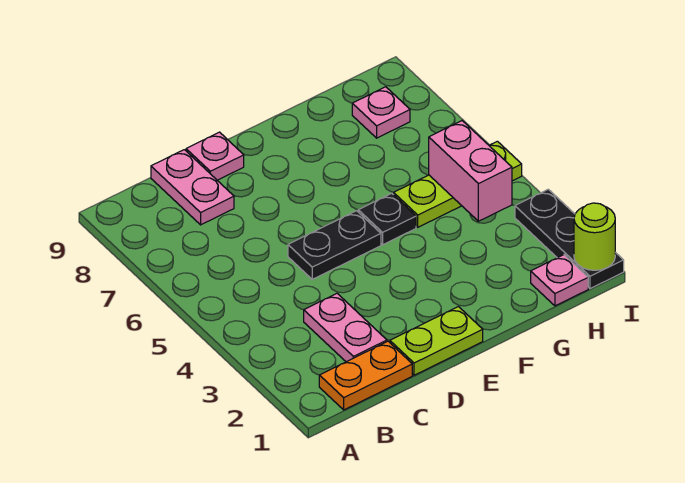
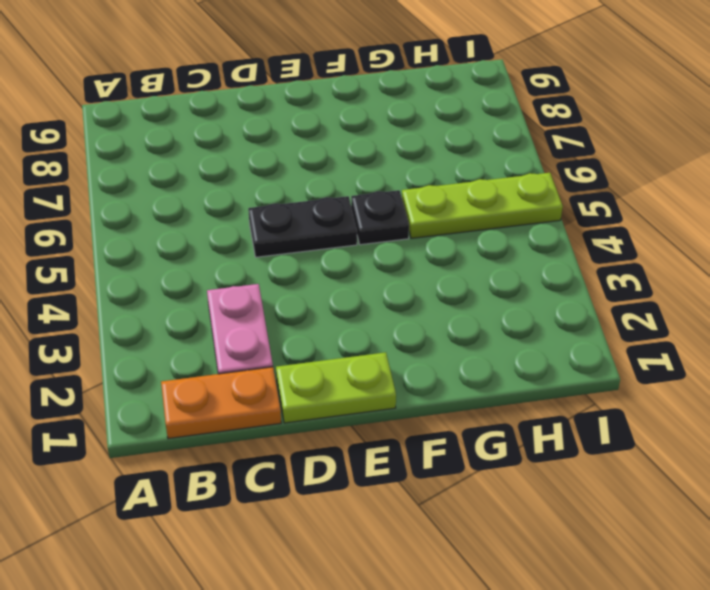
none -> pink 1x2 plate [151,150,234,225]
none -> pink 1x1 plate [186,132,244,180]
none -> pink 1x1 plate [531,255,588,306]

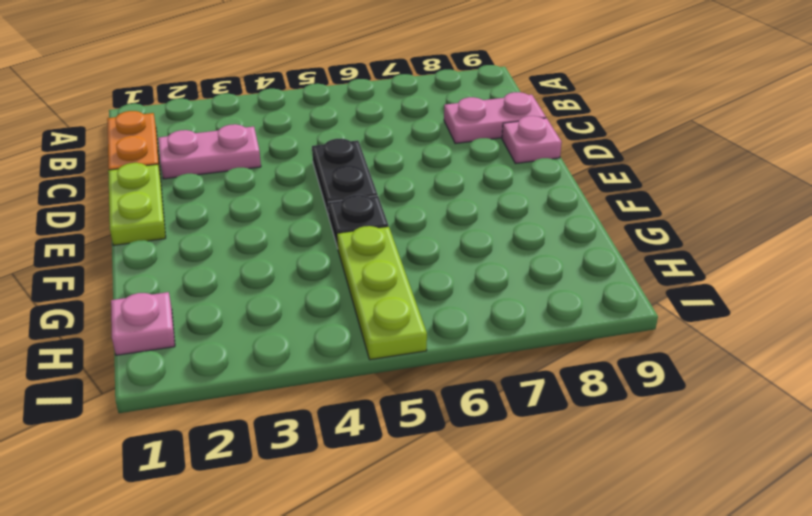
none -> pink 1x1 plate [352,87,410,138]
none -> black 1x3 plate [515,189,624,289]
none -> pink 1x2 brick [429,121,512,221]

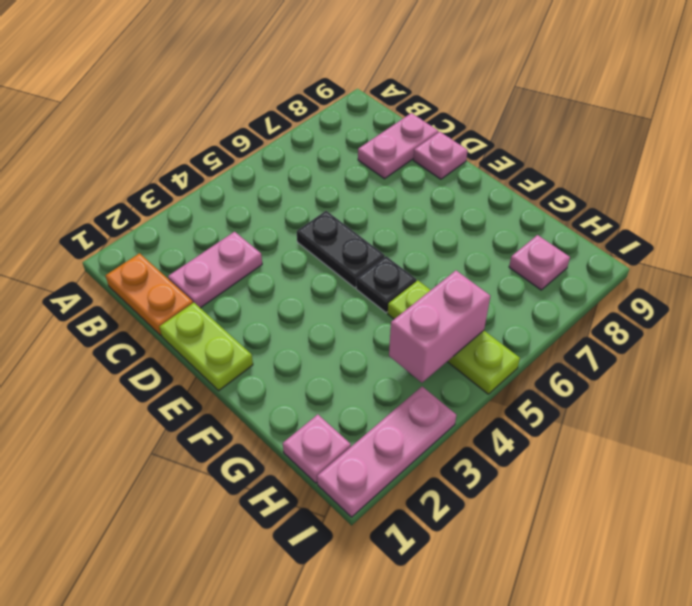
pink 1x3 plate [317,387,456,517] -> black 1x3 plate [515,189,624,289]
none -> lime 1x1 round brick [574,203,615,270]

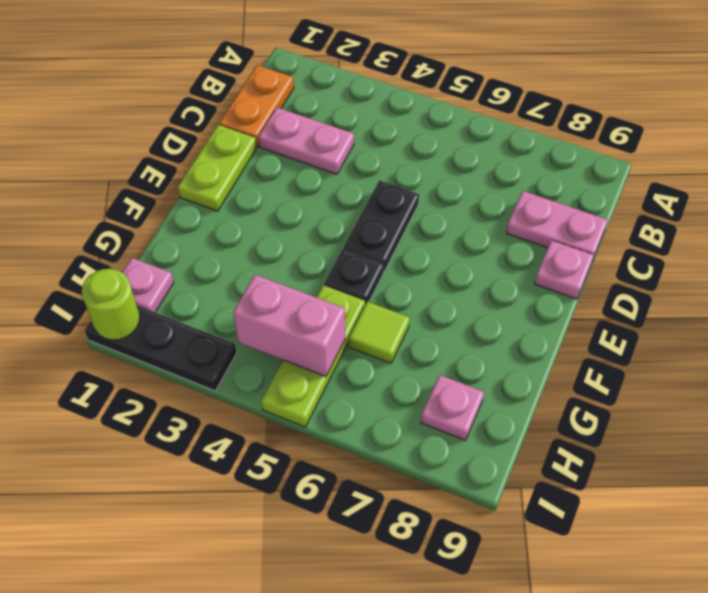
lime 1x1 tile [349,302,410,363] -> none

